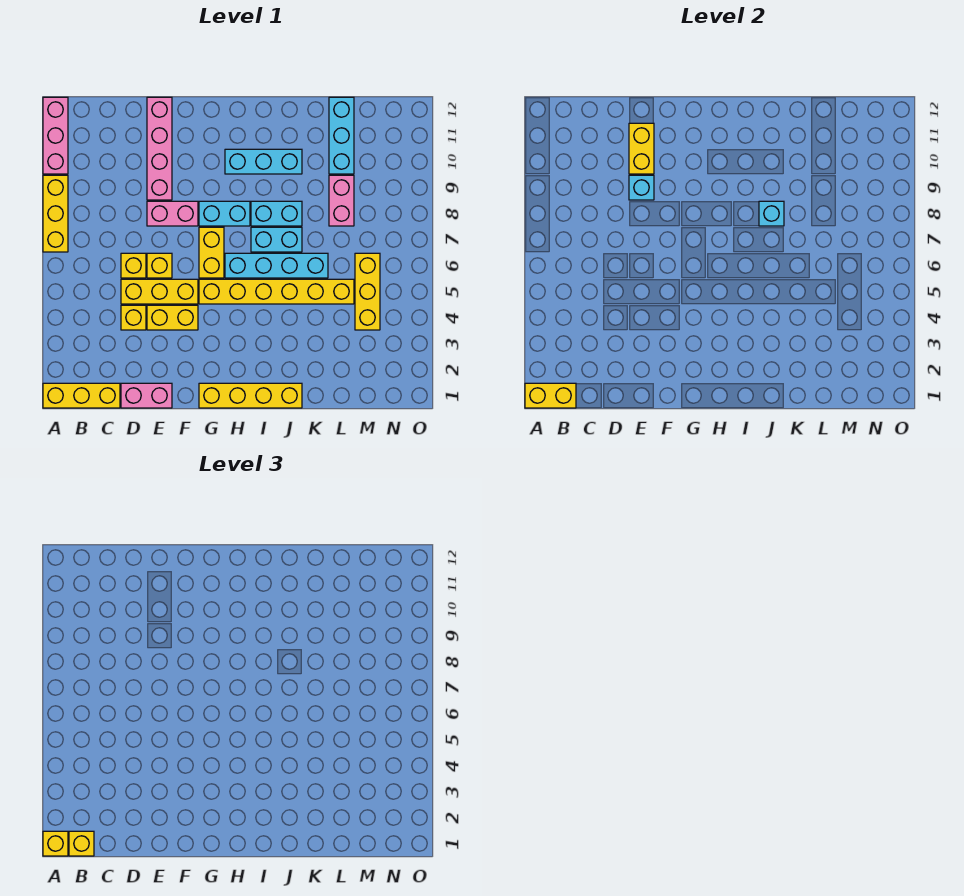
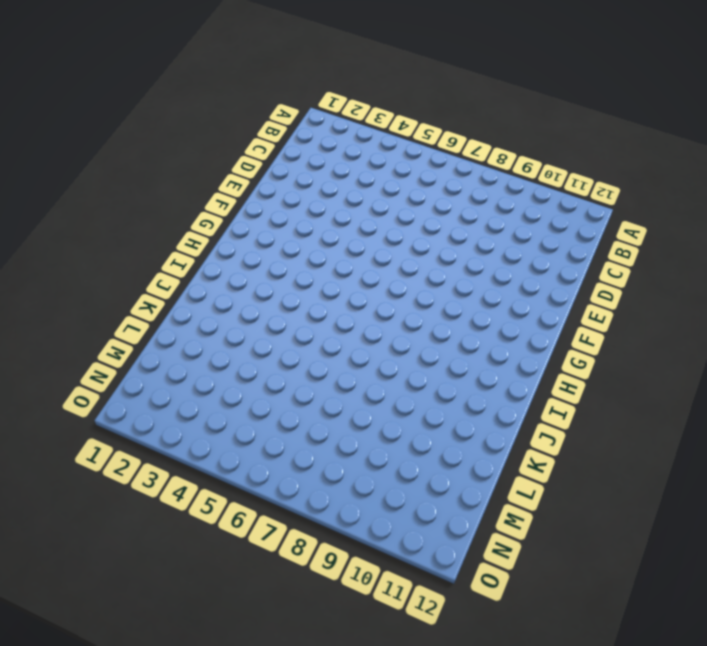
none -> yellow 1x3 brick [43,383,120,408]
none -> yellow 1x3 brick [43,175,68,252]
none -> pink 1x3 brick [43,97,68,174]

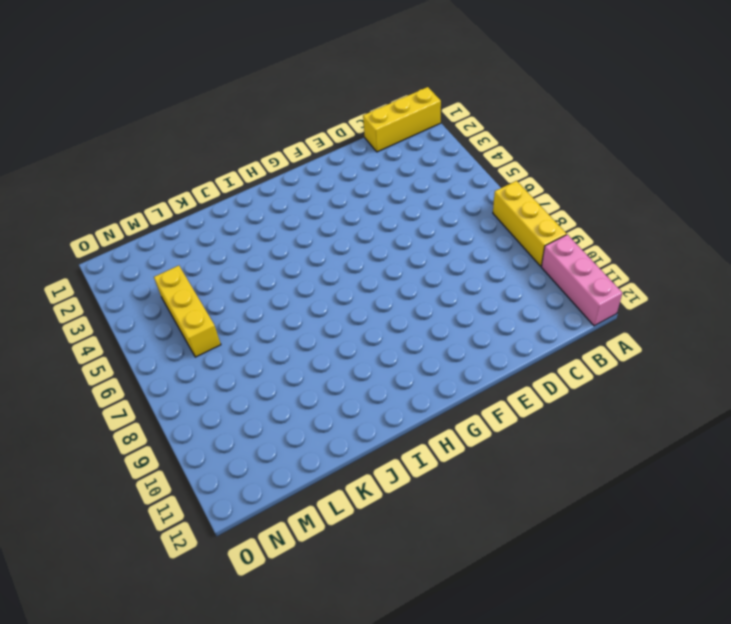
none -> pink 1x2 brick [121,383,172,408]
none -> yellow 1x1 brick [121,305,146,330]
none -> yellow 1x3 brick [121,279,198,304]

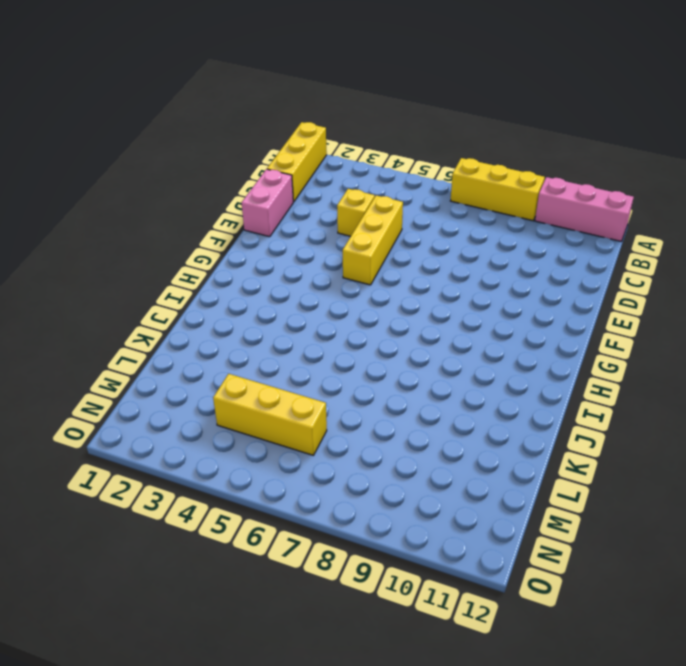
none -> yellow 1x1 brick [121,253,146,278]
none -> yellow 1x2 brick [147,305,198,330]
none -> yellow 1x1 brick [147,253,172,278]

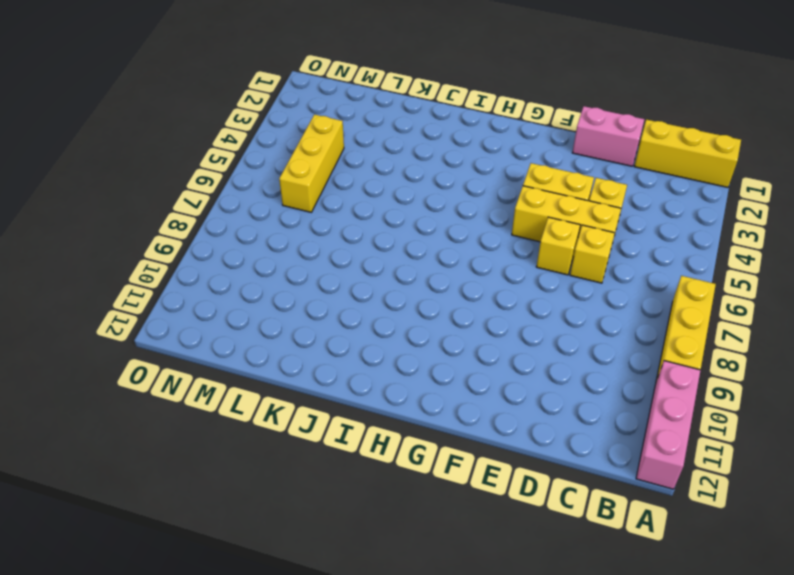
none -> pink 1x2 brick [147,201,198,226]
none -> pink 1x4 brick [147,97,172,200]
none -> yellow 1x4 brick [199,383,302,408]

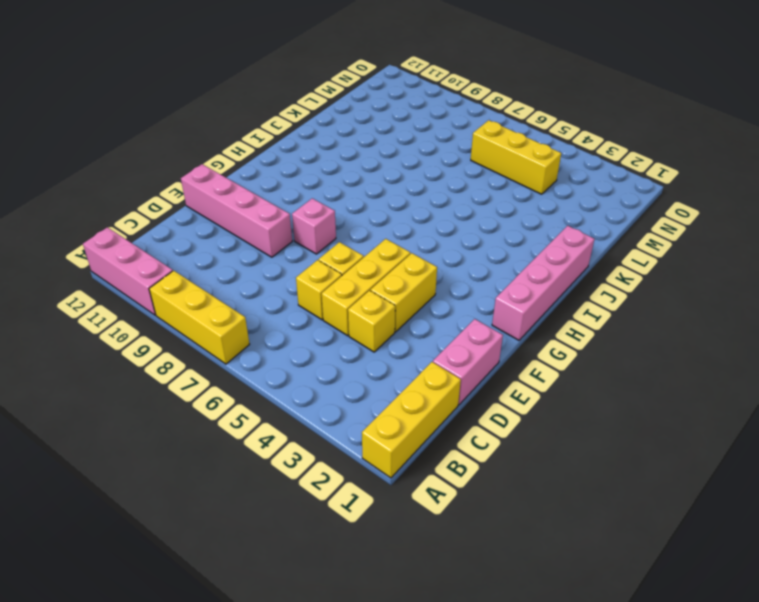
pink 1x1 brick [292,198,336,254] -> pink 1x2 brick [147,201,198,226]
pink 1x4 brick [492,226,594,340] -> yellow 1x4 brick [199,383,302,408]
none -> yellow 1x6 brick [199,279,354,304]
none -> yellow 1x2 brick [199,227,224,278]
none -> cyan 1x2 brick [199,201,250,226]

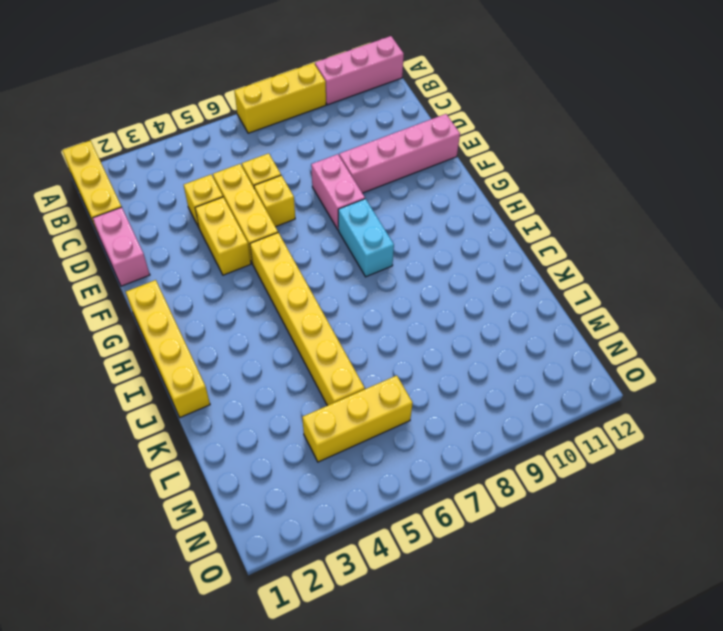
none -> yellow 1x2 brick [199,227,224,278]
none -> cyan 1x4 brick [225,253,328,278]
none -> cyan 1x3 brick [225,149,302,174]

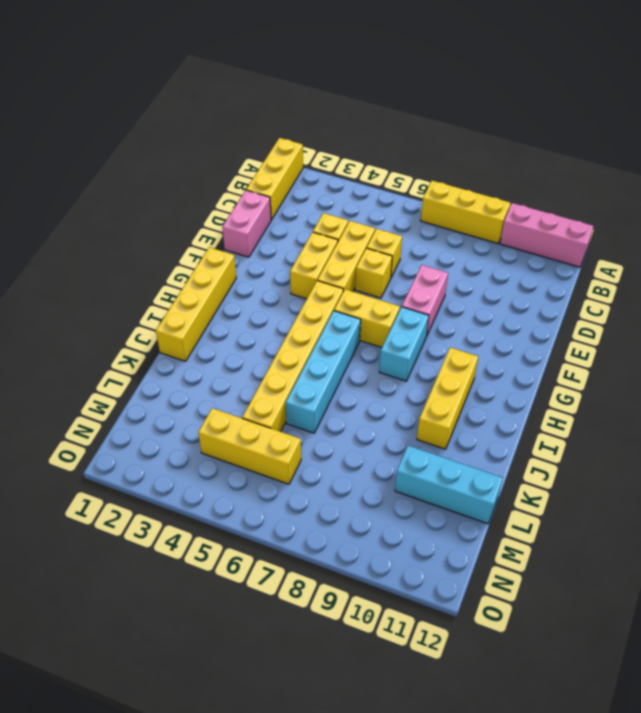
yellow 1x3 brick [417,347,478,449] -> cyan 1x3 brick [225,149,302,174]
none -> pink 1x4 brick [147,97,172,200]
none -> cyan 1x2 brick [251,227,302,252]
none -> cyan 1x2 brick [251,201,302,226]

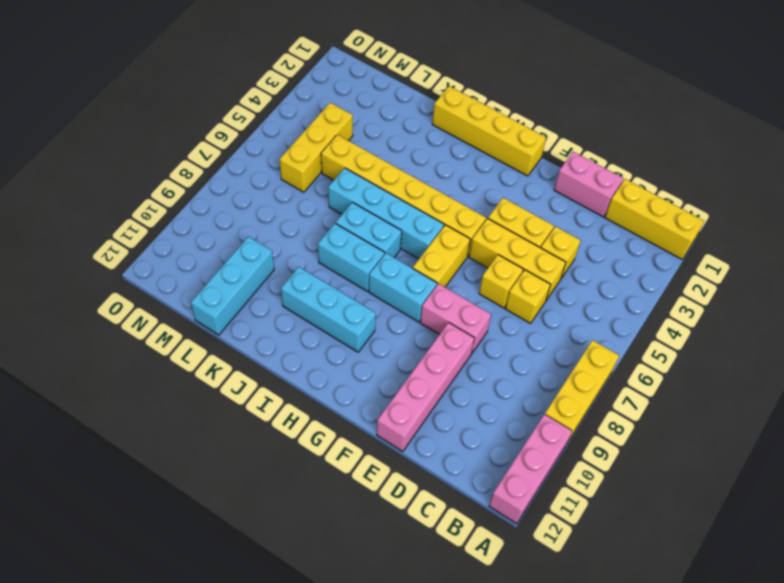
none -> pink 1x2 brick [329,175,354,226]
none -> yellow 1x2 brick [525,383,576,408]
none -> cyan 1x1 brick [629,175,654,200]

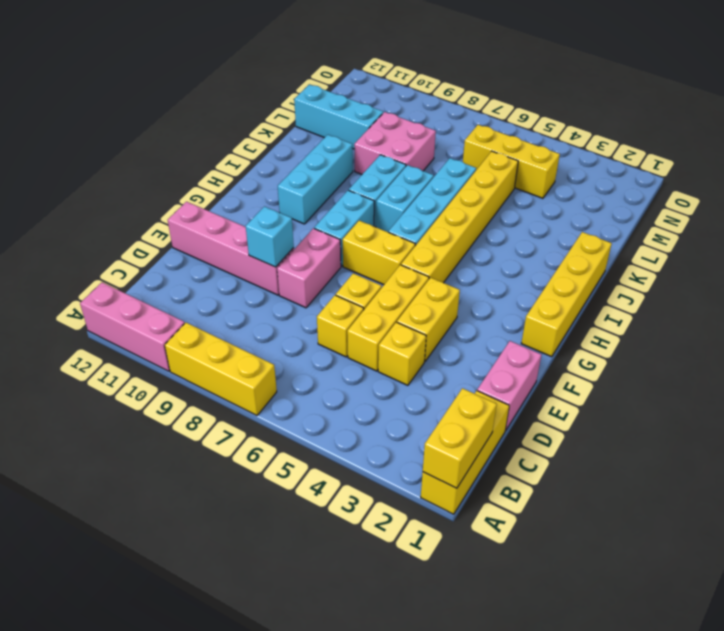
pink 2x2 brick [354,112,436,174] -> pink 1x2 brick [329,175,354,226]
none -> yellow 1x2 brick [629,123,654,174]
none -> cyan 1x1 brick [759,201,784,226]
none -> yellow 1x1 brick [43,831,68,856]

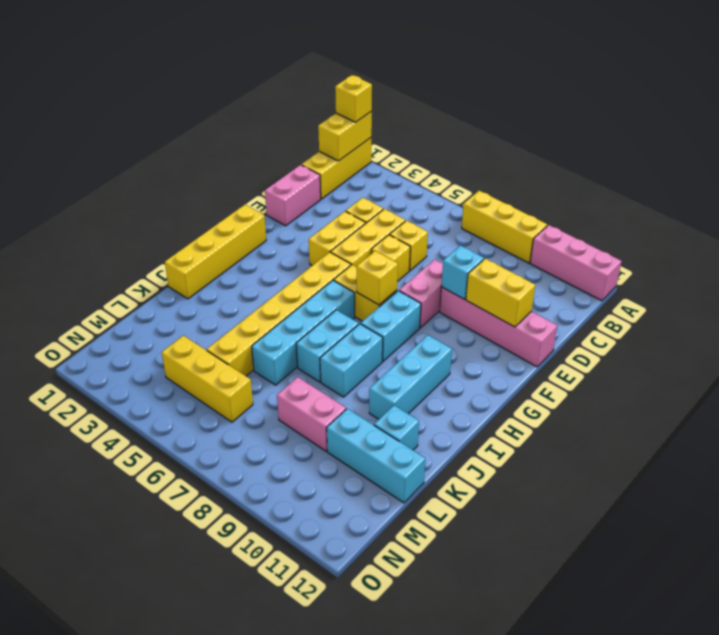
yellow 1x1 brick [357,251,398,305] -> yellow 1x1 brick moved to [69,831,94,856]
cyan 1x1 brick [374,405,419,450] -> cyan 1x1 brick moved to [759,201,784,226]

